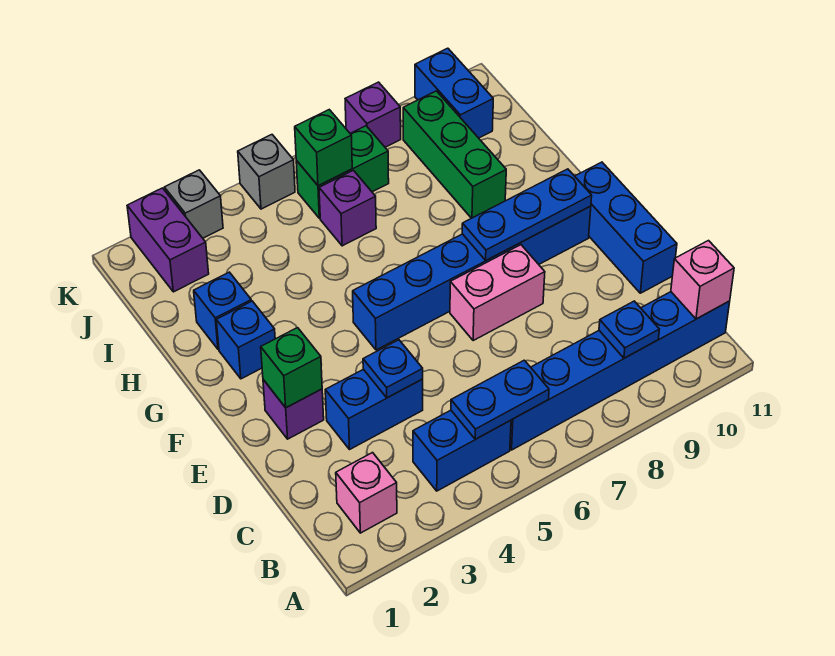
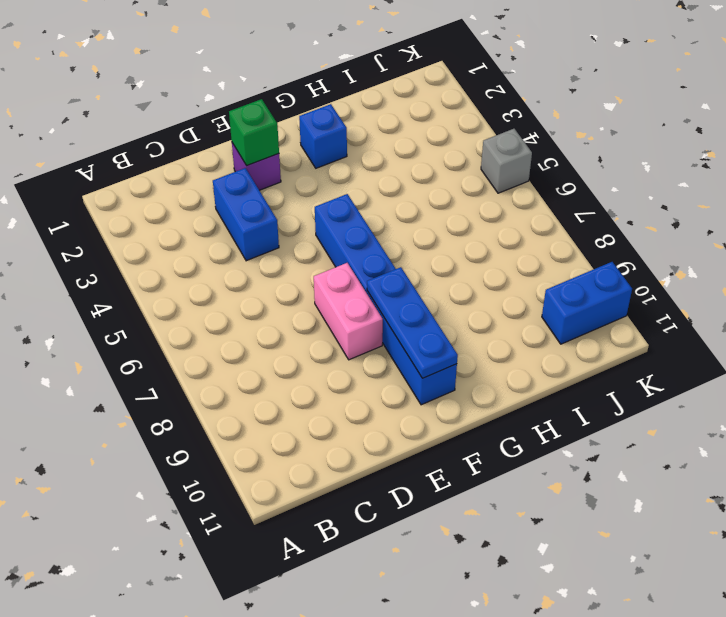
none -> pink 1x1 brick [336,453,397,533]
none -> blue 1x2 brick [413,410,511,491]
none -> blue 1x6 brick [510,292,730,450]

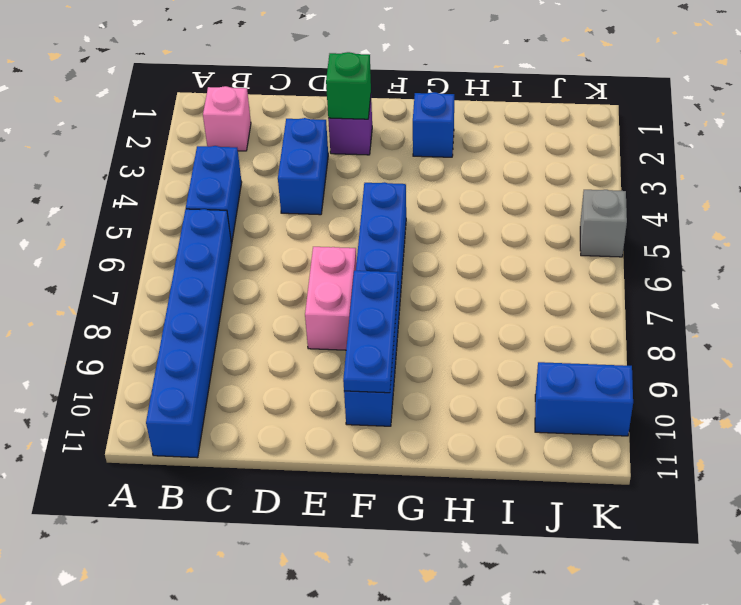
none -> blue 1x3 brick [575,162,677,293]
none -> blue 1x1 brick [194,272,251,349]
none -> green 1x3 brick [403,91,506,218]

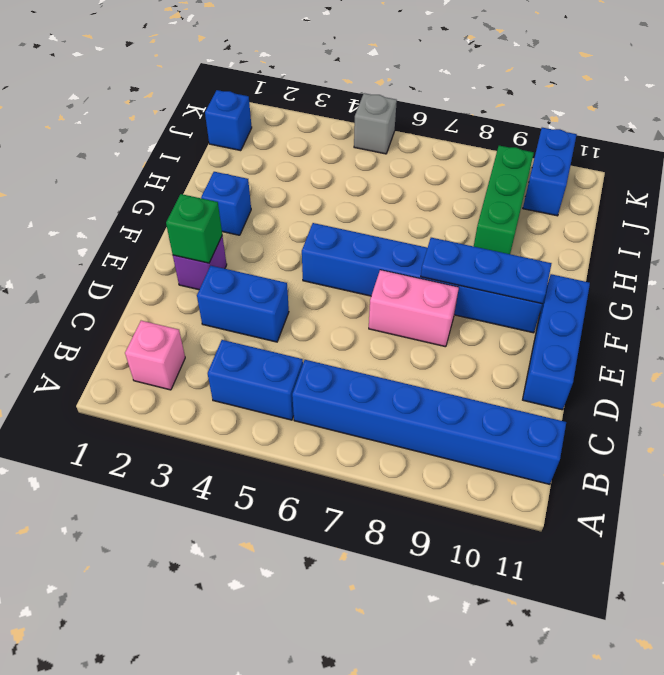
blue 1x1 brick [205,90,252,151] -> blue 1x1 brick moved to [194,272,251,349]
none -> purple 1x1 brick [319,170,376,246]
none -> purple 1x2 brick [127,188,209,292]
none -> green 1x2 brick [296,126,389,218]

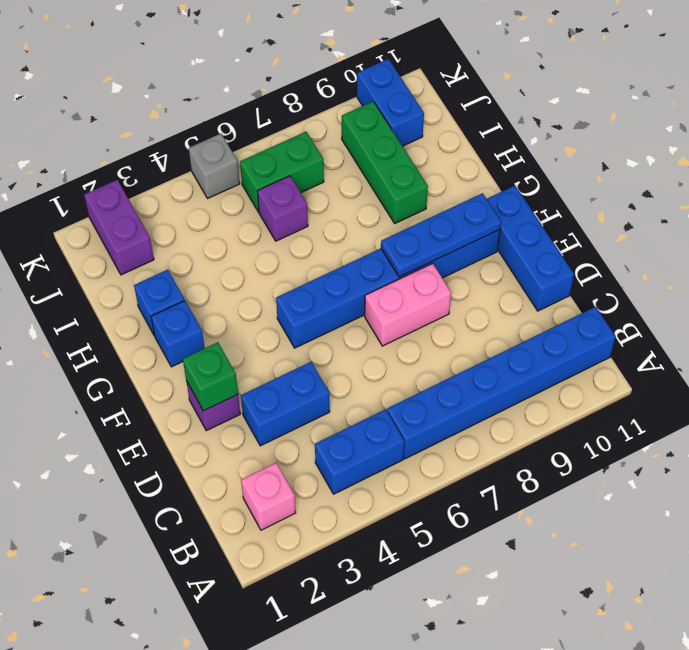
none -> grey 1x1 brick [164,170,223,238]
none -> purple 1x1 brick [345,82,401,147]
none -> blue 1x2 plate [451,360,549,439]

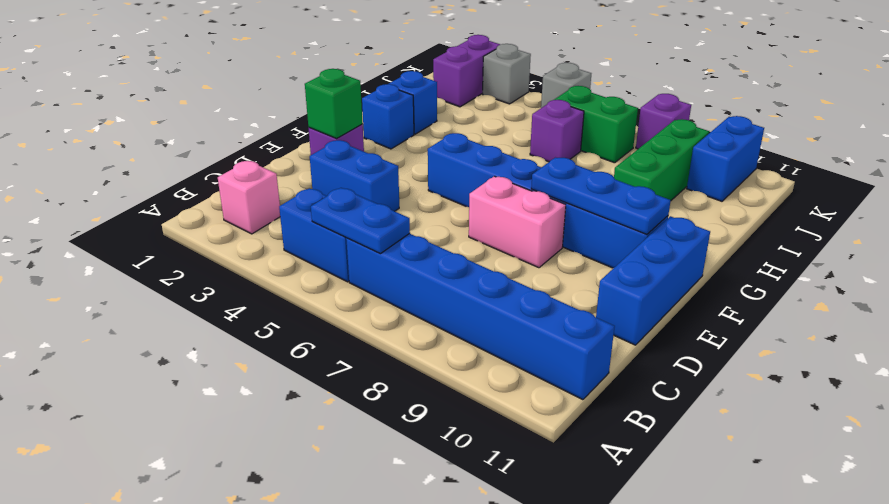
none -> blue 1x1 plate [599,301,659,358]
none -> pink 1x1 brick [671,241,734,319]
none -> blue 1x1 plate [363,340,423,398]

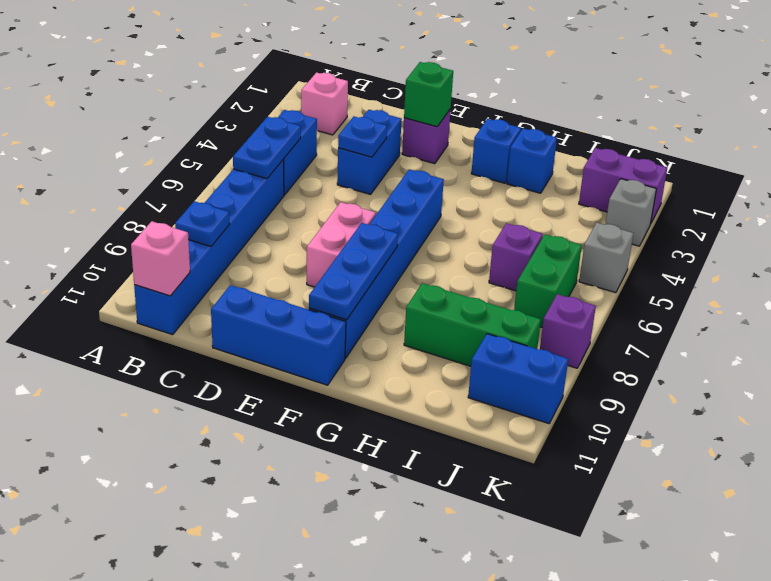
none -> green 1x1 brick [295,110,352,186]

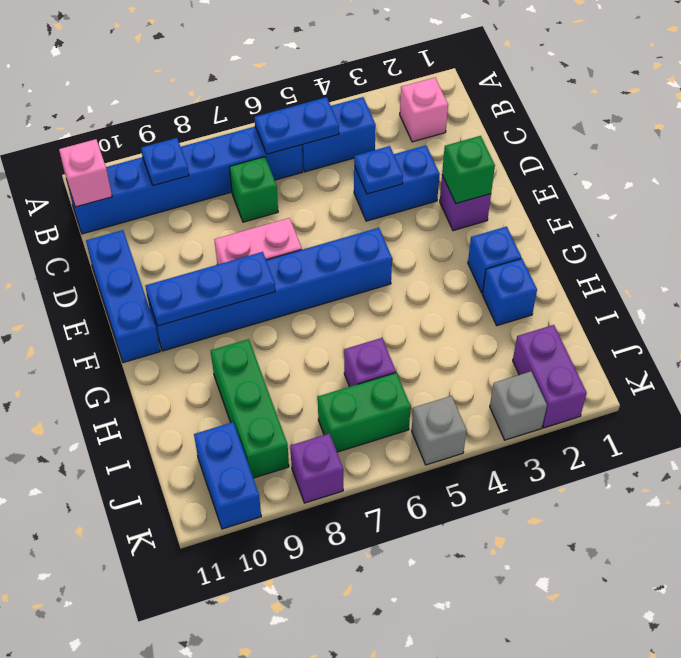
green 1x1 brick [229,157,278,222] -> green 1x1 brick moved to [295,110,352,186]

